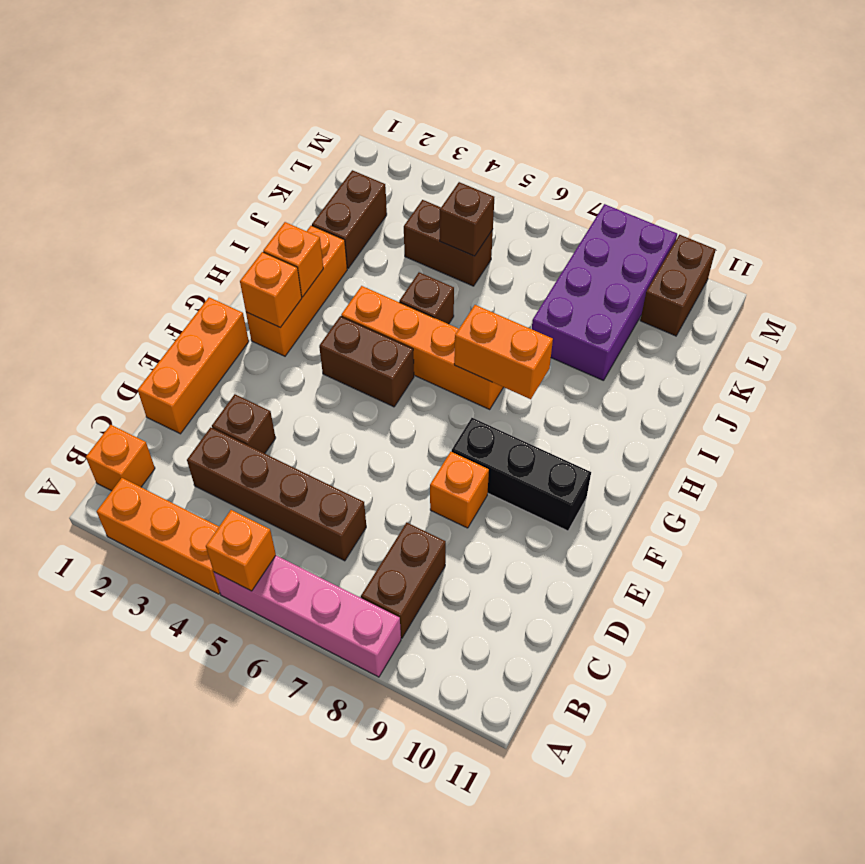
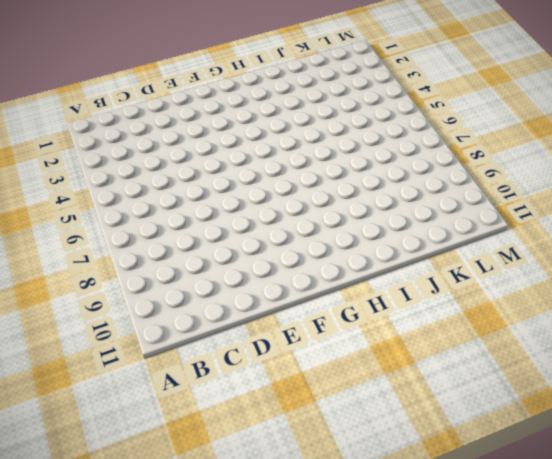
none -> orange 1x3 brick [97,478,220,594]
none -> pink 1x4 brick [214,556,401,677]
none -> orange 1x1 brick [86,425,155,491]

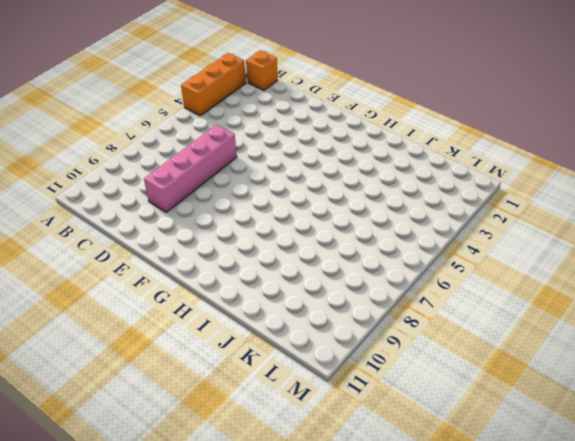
pink 1x4 brick [144,125,237,212] -> pink 1x4 brick moved to [214,556,401,677]
none -> brown 1x2 brick [361,523,446,638]
none -> brown 1x4 brick [187,427,366,561]
none -> orange 1x3 brick [138,297,249,434]

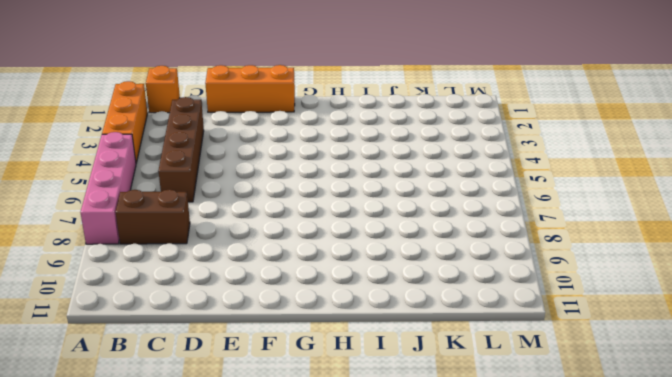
none -> brown 1x1 brick [212,394,276,453]
none -> orange 1x1 brick [430,452,489,528]
none -> black 1x3 brick [452,418,591,531]

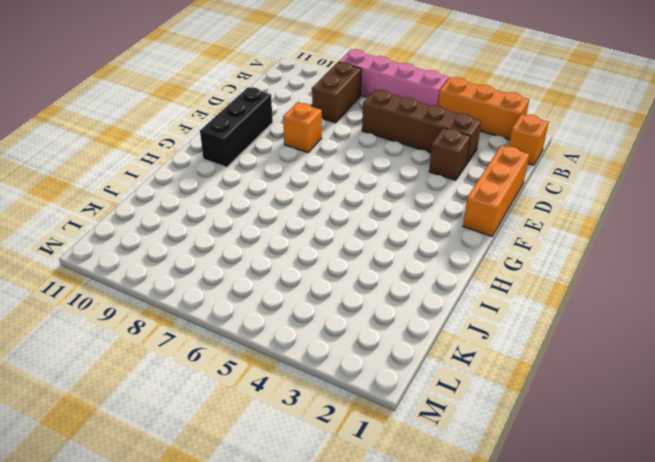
black 1x3 brick [200,87,273,167] -> black 1x3 brick turned to [452,418,591,531]
none -> orange 1x3 brick [246,226,347,356]
none -> brown 1x2 brick [319,316,414,407]
none -> orange 1x4 brick [341,286,503,409]

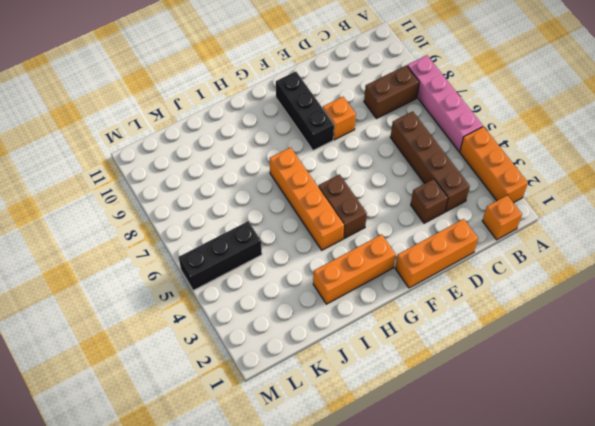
black 1x3 brick [179,221,262,291] -> brown 1x2 brick [404,200,493,286]
none -> brown 1x1 brick [399,272,454,324]
none -> brown 1x2 brick [312,170,387,268]
none -> purple 2x4 brick [532,204,677,381]

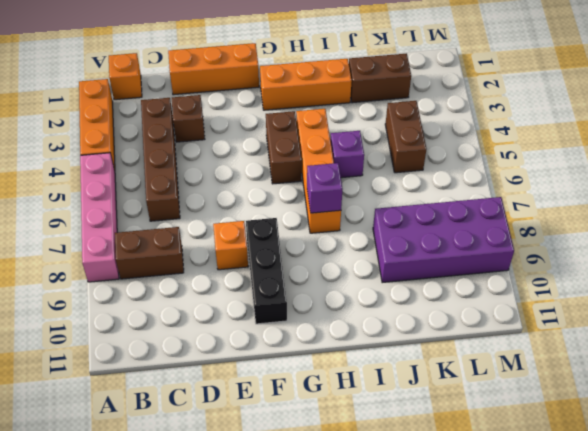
purple 1x1 brick [307,163,342,213] -> orange 1x2 brick [454,305,553,399]
purple 1x1 brick [330,131,364,178] -> brown 1x1 brick [399,272,454,324]
none -> brown 1x2 brick [640,235,716,336]
none -> orange 1x1 brick [206,510,276,591]
none -> orange 1x1 brick [240,252,302,327]

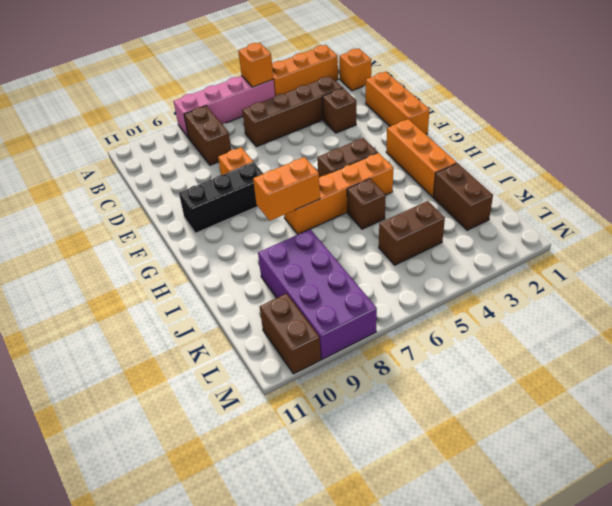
none -> orange 1x1 brick [240,252,302,327]
none -> orange 1x1 brick [263,222,323,297]
none -> brown 1x1 brick [440,182,494,256]

